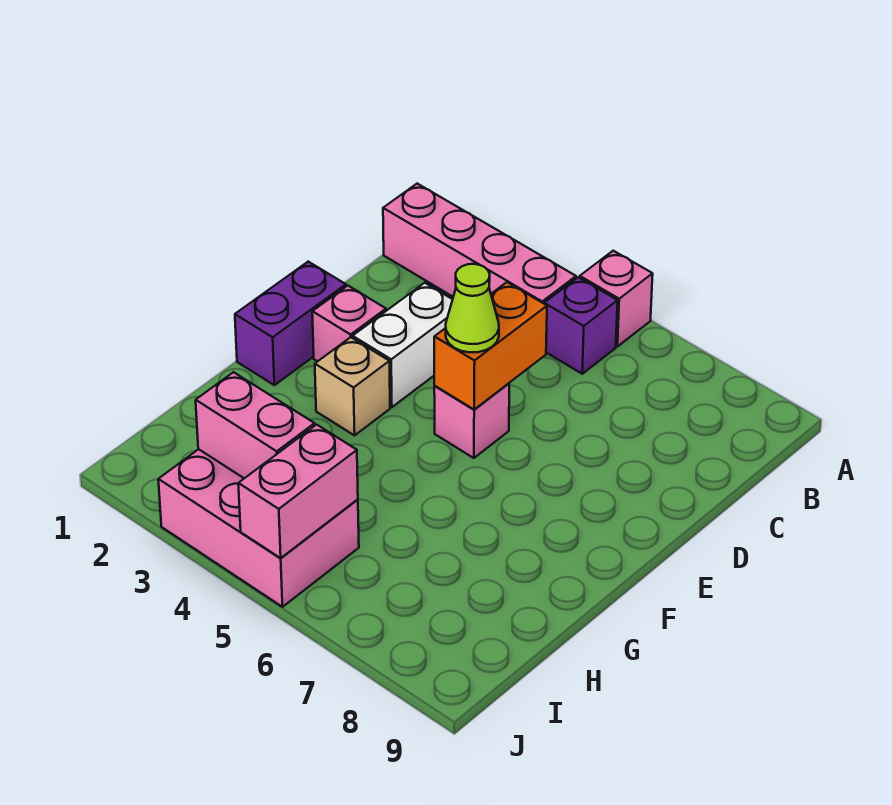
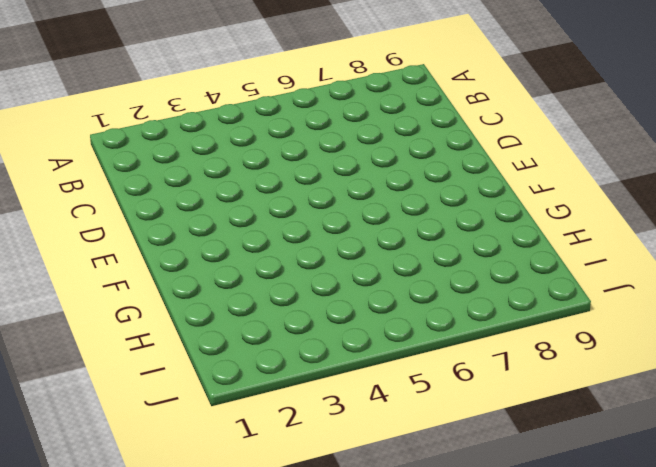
none -> pink 1x1 brick [580,251,653,346]
none -> pink 1x4 brick [383,184,576,303]
none -> purple 1x1 brick [544,277,618,374]

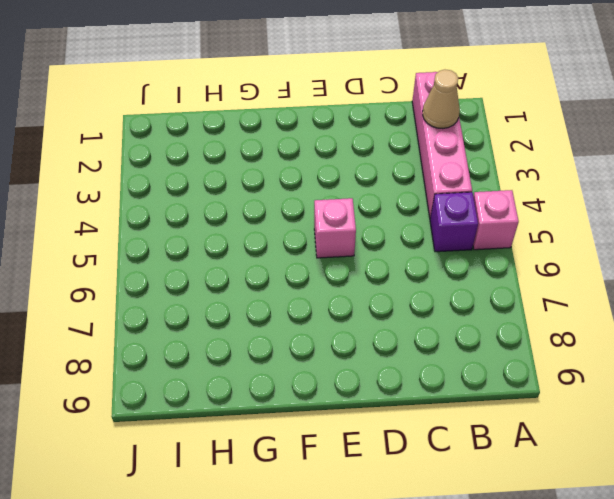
tan 1x1 cone [423,70,460,129] -> none
none -> white 1x2 brick [353,283,453,407]
none -> purple 1x2 brick [235,262,346,385]
none -> pink 1x1 brick [312,286,386,361]

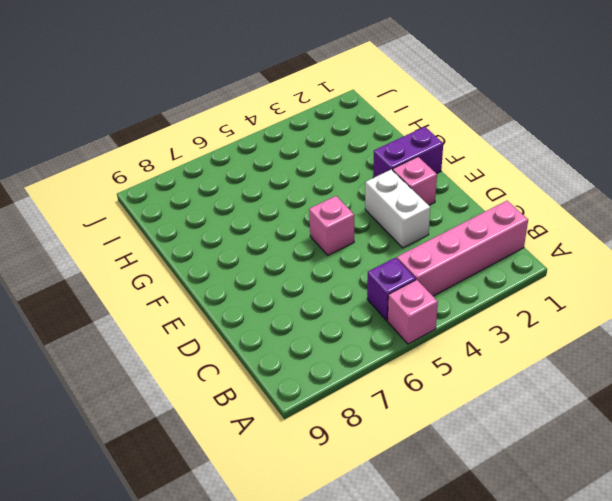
purple 1x2 brick [373,127,443,178] -> purple 1x2 brick turned to [235,262,346,385]
none -> tan 1x1 brick [315,337,390,435]
none -> pink 2x3 brick [158,449,359,607]
none -> orange 1x2 brick [434,282,547,410]

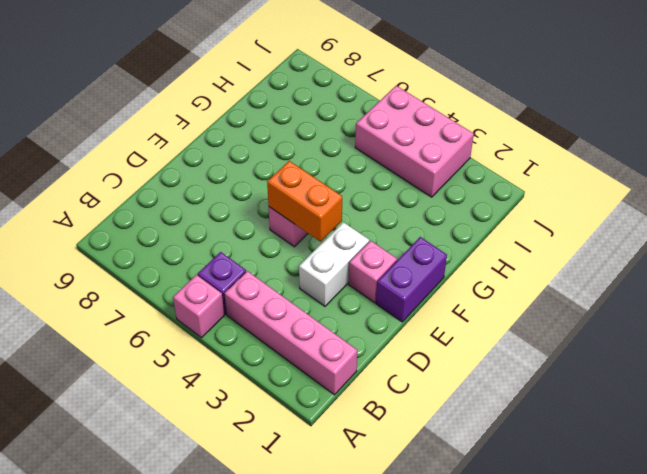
orange 1x2 brick [267,161,342,242] -> orange 1x2 brick turned to [434,282,547,410]
none -> tan 1x1 brick [315,337,390,435]
none -> pink 1x2 brick [196,372,315,478]
none -> pink 1x2 brick [238,425,358,558]

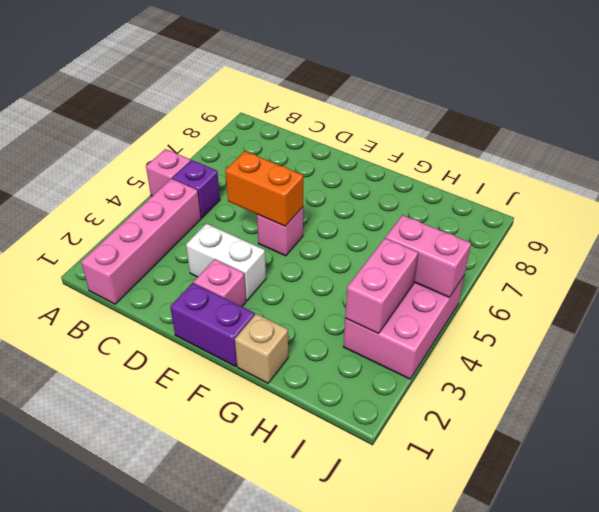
tan 1x1 brick [235,314,288,383] -> tan 1x1 brick moved to [315,337,390,435]
none -> lime 1x1 cone [446,264,499,352]

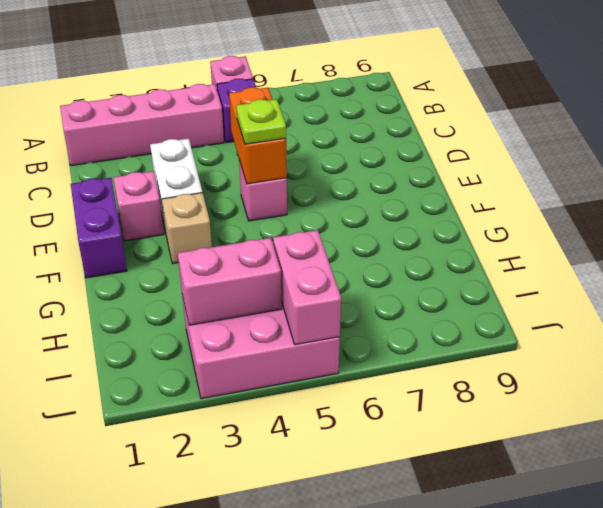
lime 1x1 plate [236,99,286,144] -> lime 1x1 cone [446,264,499,352]

